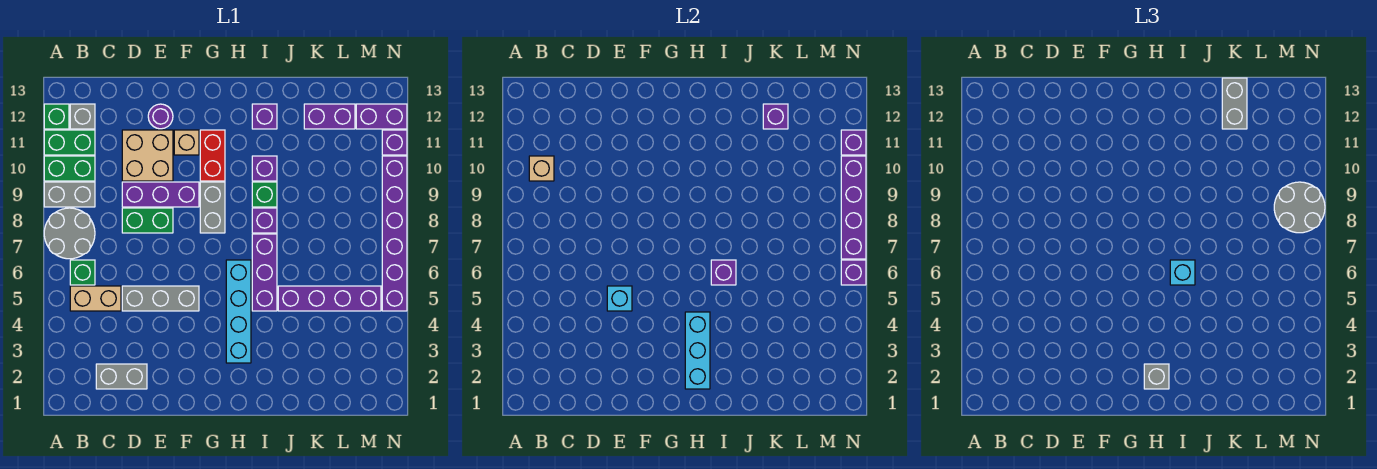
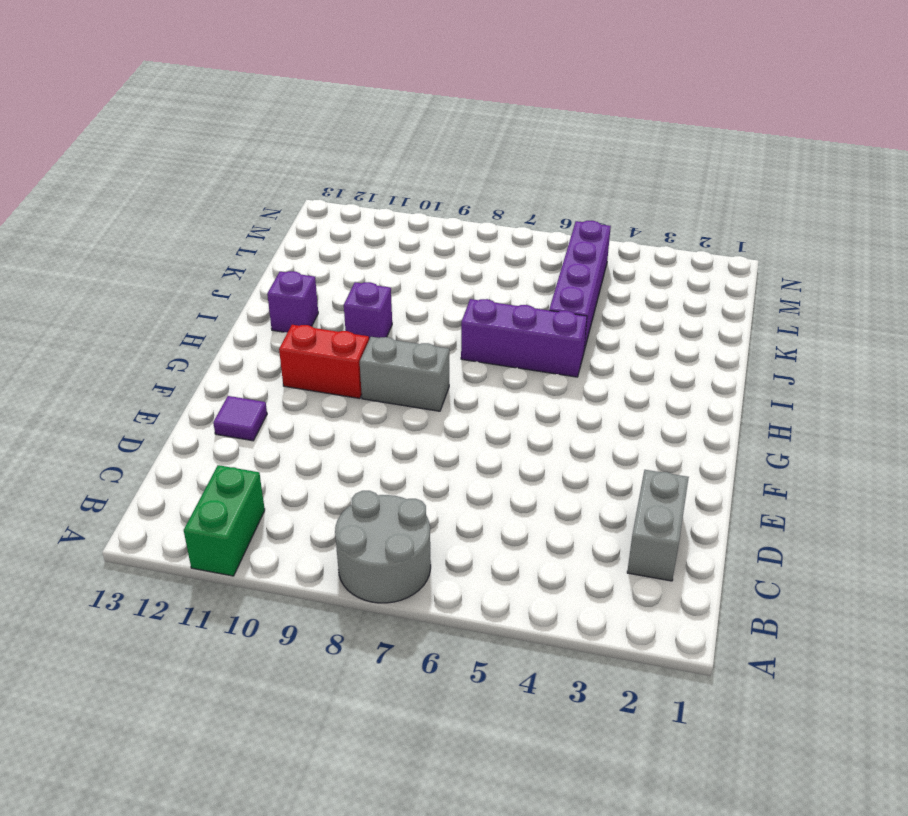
purple 1x1 tile [213,396,267,441] -> purple 1x1 round brick [148,104,173,129]
none -> grey 1x2 brick [44,182,95,207]
none -> green 1x2 brick [44,156,95,181]
none -> green 1x1 brick [44,104,69,129]
none -> tan 1x2 brick [70,286,121,311]

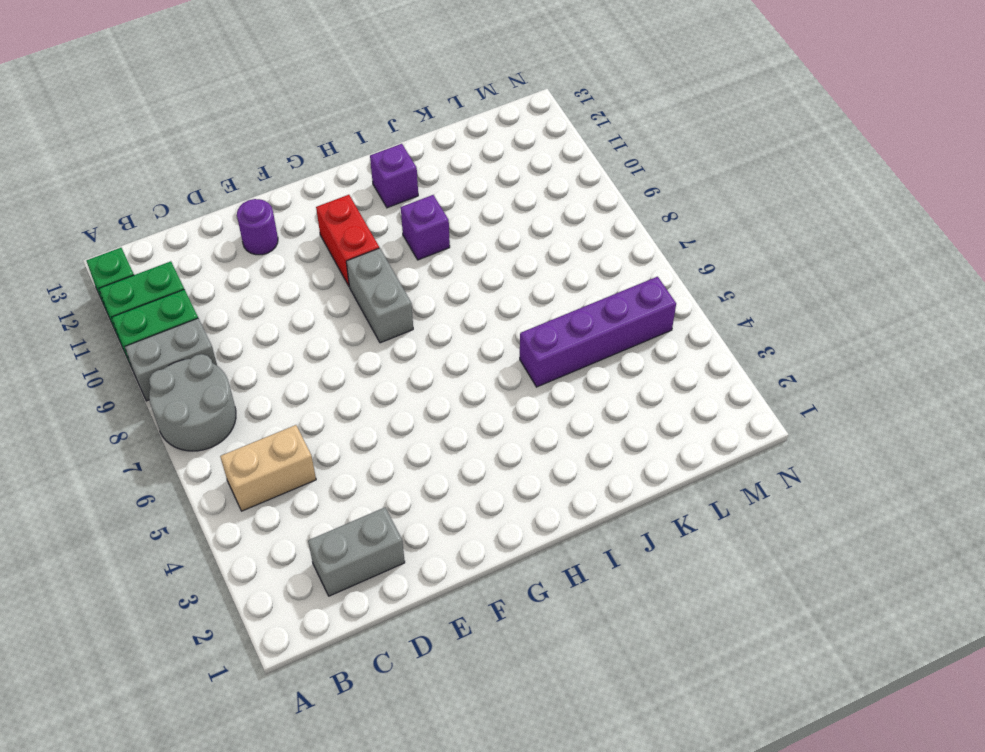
none -> green 1x1 brick [70,260,95,285]
none -> grey 1x1 brick [70,104,95,129]
none -> grey 1x3 brick [122,286,199,311]
none -> green 1x2 brick [122,208,173,233]

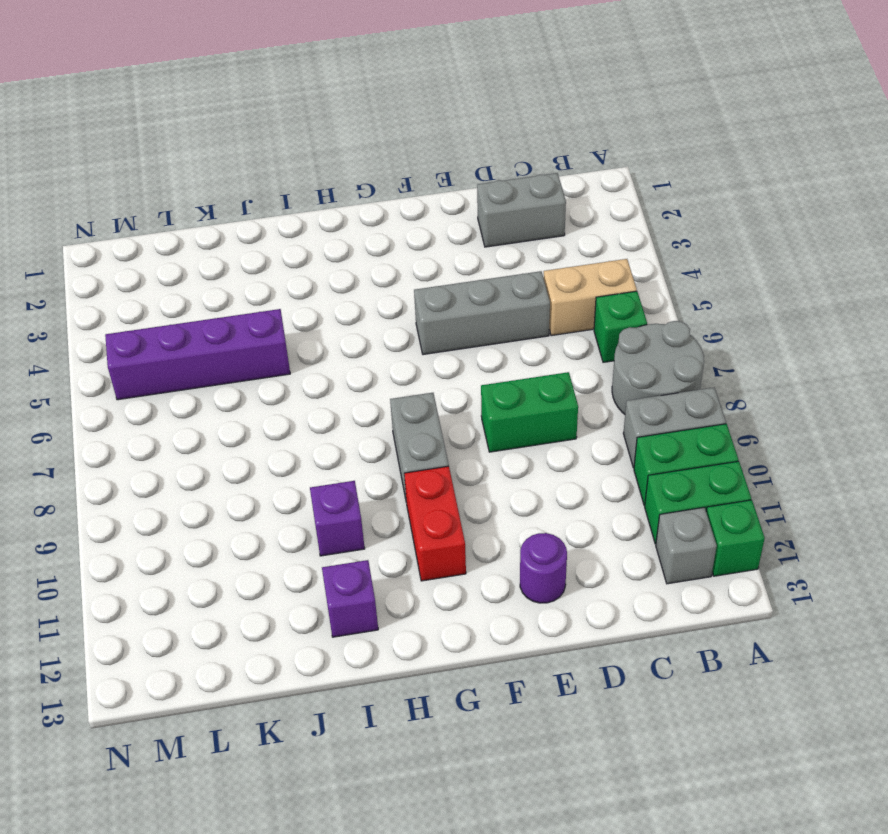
none -> purple 1x3 brick [122,182,199,207]
none -> tan 2x2 brick [122,130,173,181]
none -> tan 1x1 brick [174,130,199,155]
none -> cyan 1x4 brick [226,260,251,363]

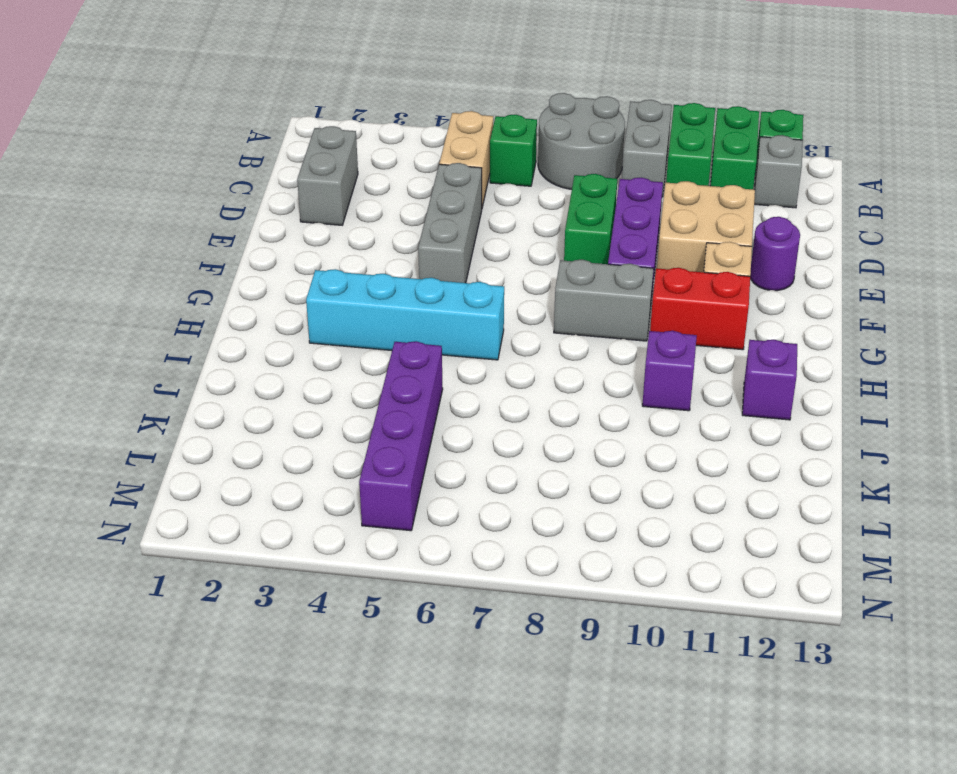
none -> purple 1x3 brick [252,234,277,311]
none -> purple 1x1 brick [252,208,277,233]
none -> green 1x1 brick [252,182,277,207]
none -> purple 1x2 brick [304,104,355,129]

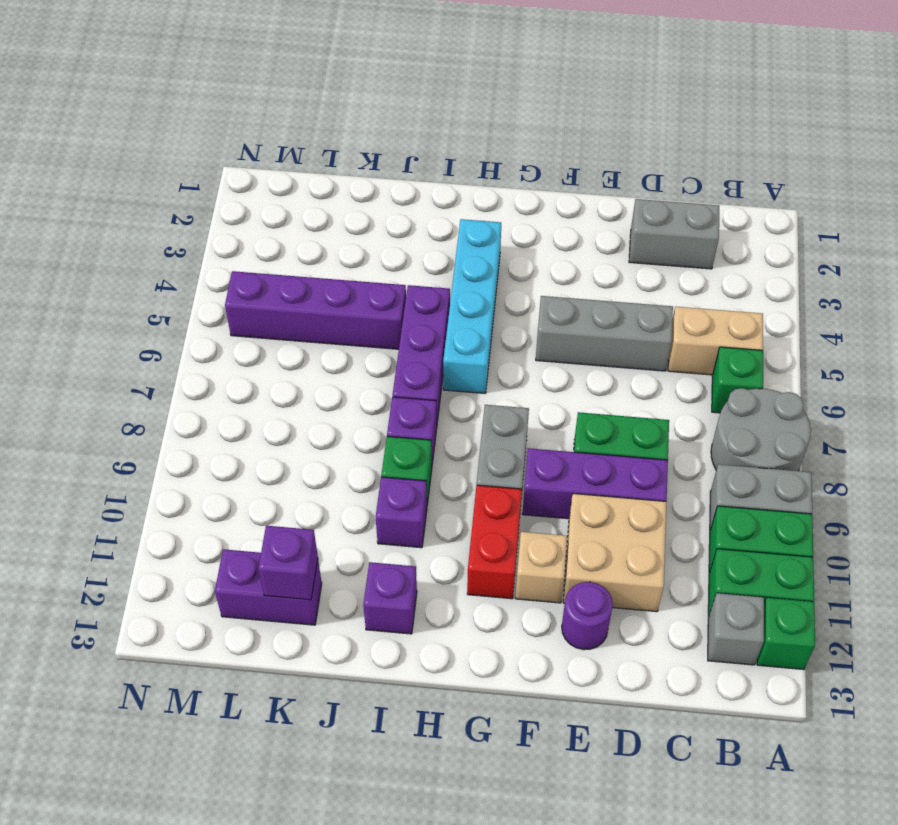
none -> purple 1x2 brick [356,104,407,129]
none -> purple 1x6 brick [382,156,407,311]
none -> purple 1x1 brick [382,130,407,155]
none -> tan 1x1 brick [529,156,554,181]

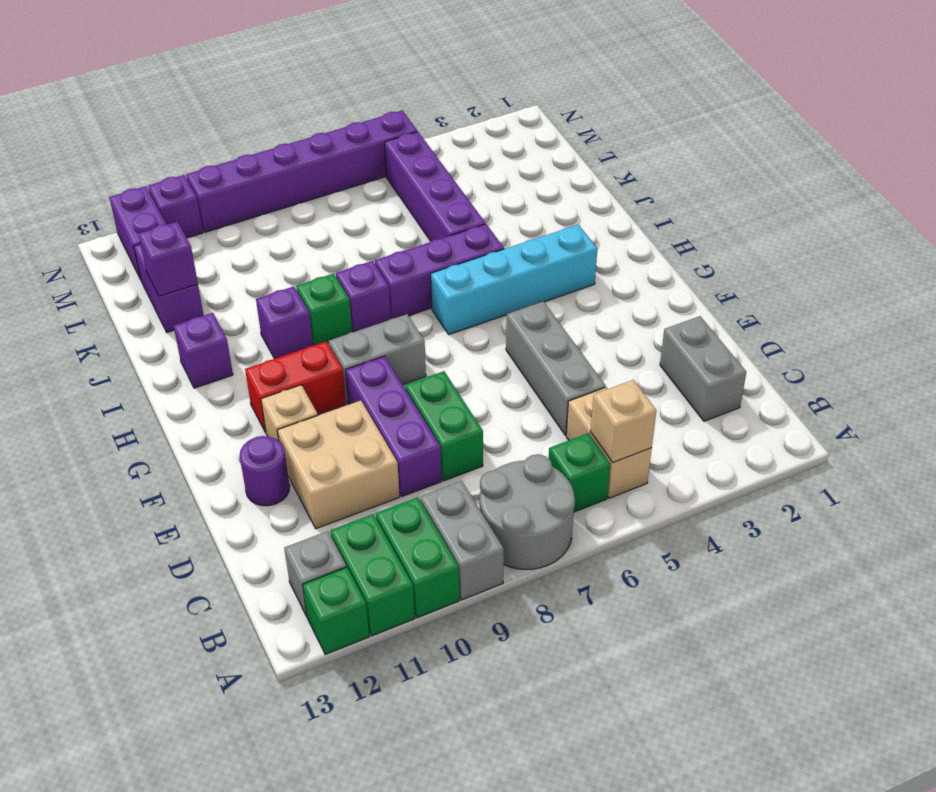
tan 1x1 brick [591,380,656,463] -> tan 1x1 brick moved to [529,156,554,181]
none -> cyan 1x1 brick [607,286,632,311]
none -> cyan 1x3 brick [685,312,710,389]
none -> purple 1x1 brick [711,260,736,285]
none -> purple 1x1 brick [841,260,866,285]

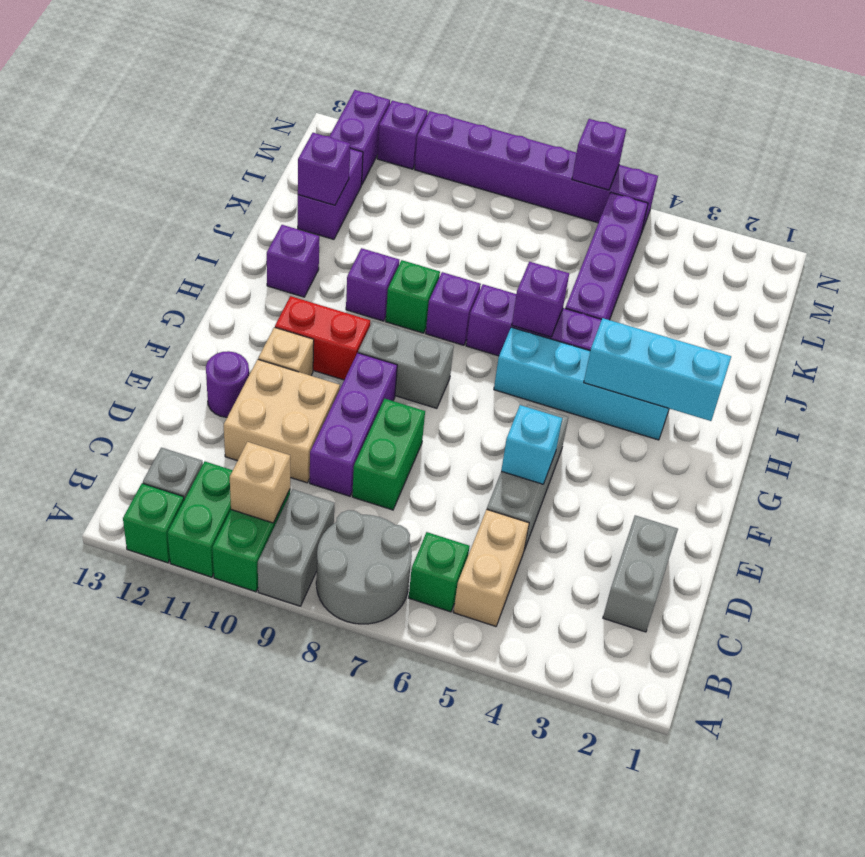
none -> purple 1x4 brick [841,156,866,259]
none -> purple 1x1 brick [841,130,866,155]
none -> grey 1x1 brick [1144,364,1169,389]
none -> cyan 1x1 brick [1170,260,1195,285]

